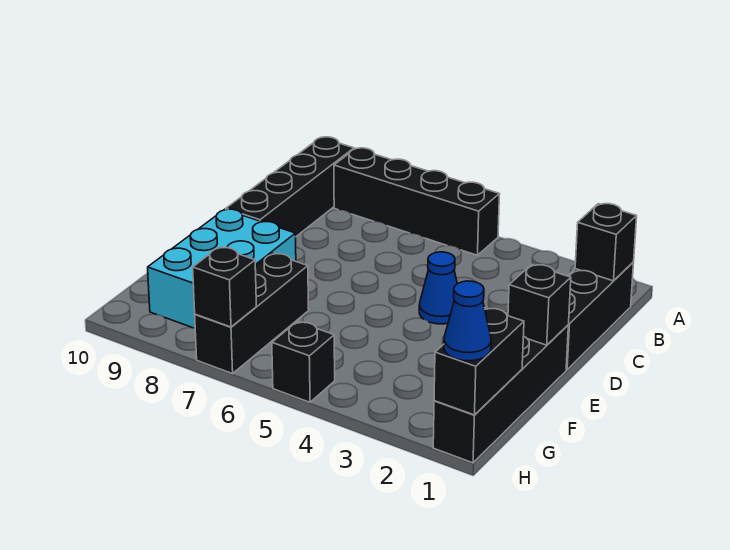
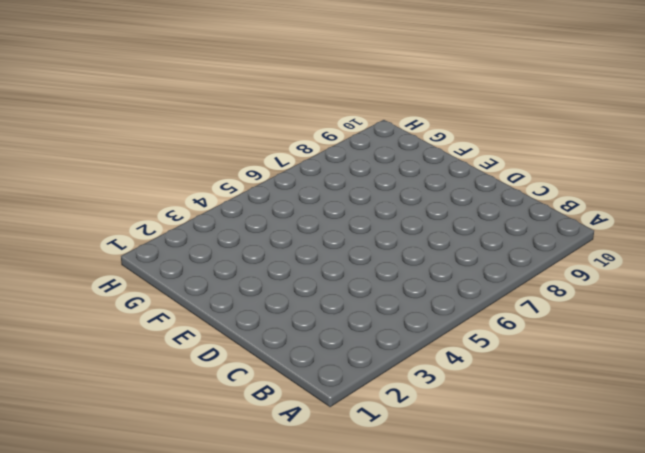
none -> black 1x4 brick [334,148,500,255]
none -> black 1x4 brick [226,137,354,236]
none -> black 1x3 brick [566,262,634,370]

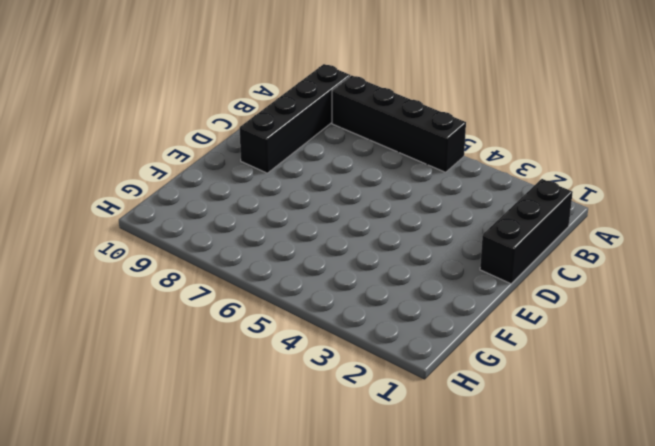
none -> blue 1x1 cone [419,252,457,324]
none -> black 1x4 brick [433,325,568,463]
none -> cyan 2x3 brick [148,209,296,328]

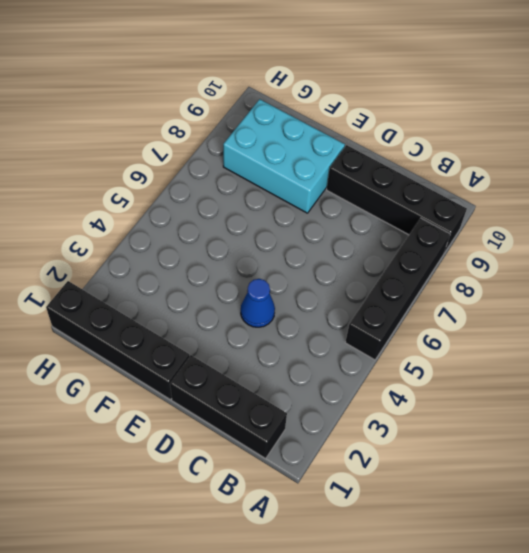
none -> black 1x3 brick [195,253,309,374]
none -> black 1x1 brick [272,322,335,402]
none -> black 1x1 brick [575,204,637,281]

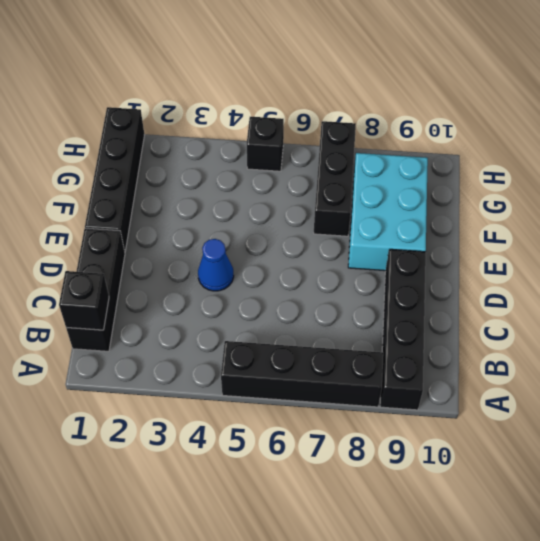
none -> black 1x1 brick [508,264,571,345]
none -> black 1x2 brick [434,308,524,415]
none -> black 1x1 brick [193,247,256,327]

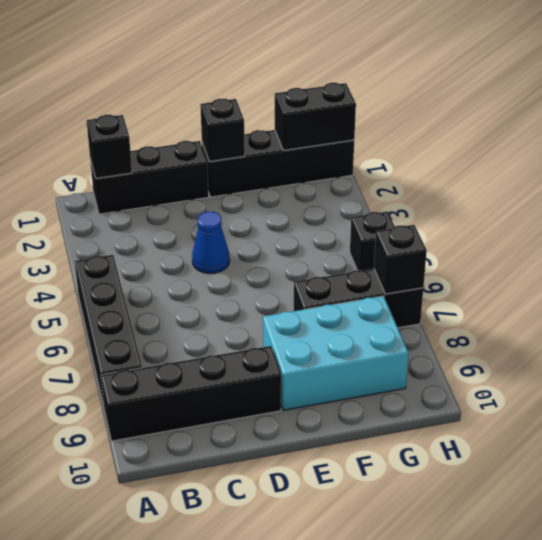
none -> blue 1x1 cone [444,281,491,361]

